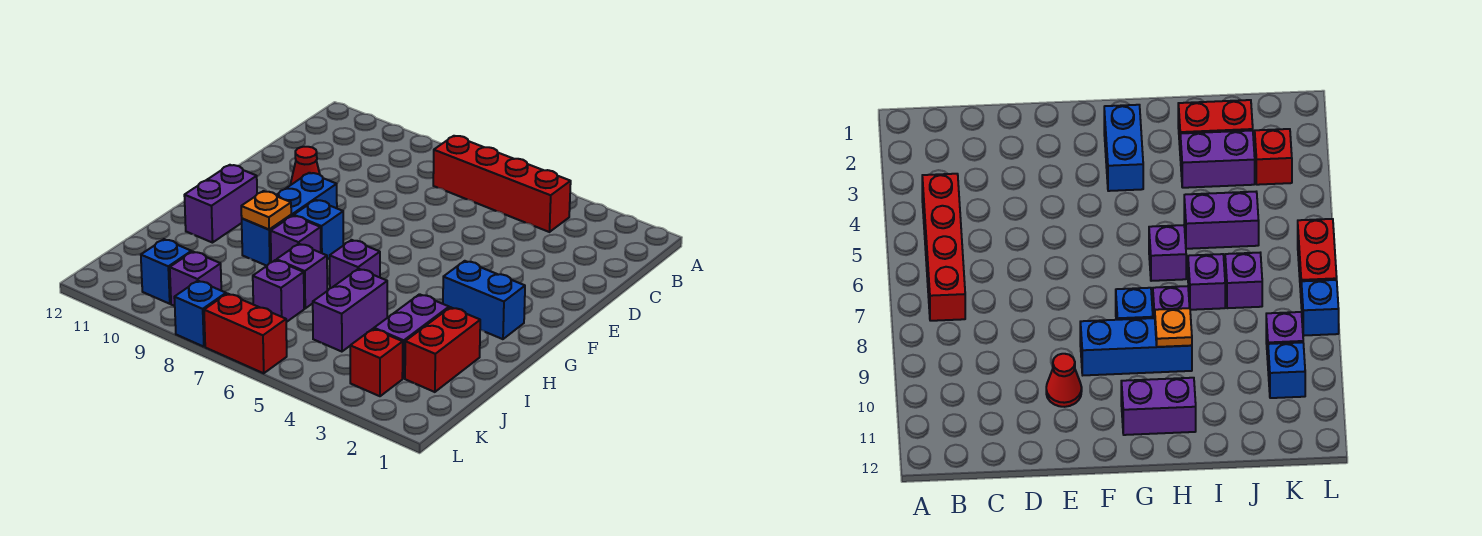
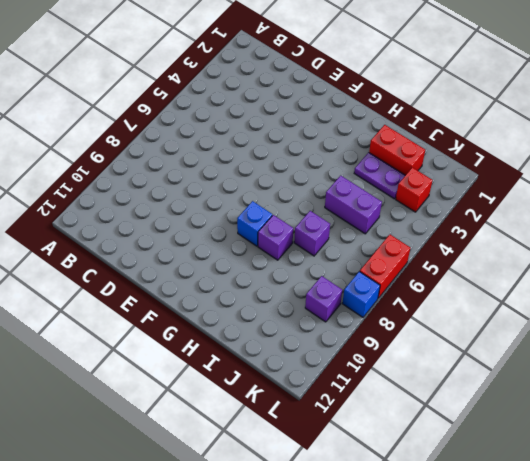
purple 1x2 plate [354,152,405,199] -> purple 1x2 brick [374,294,449,378]
none -> red 1x4 brick [433,136,571,232]
none -> red 1x1 cone [290,147,320,185]
none -> blue 1x3 brick [242,173,337,266]

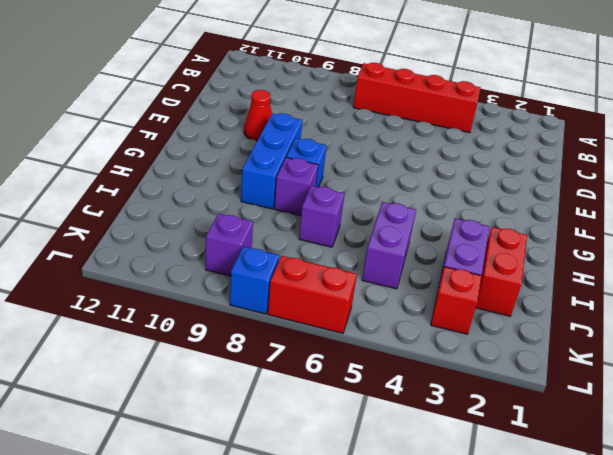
none -> blue 1x2 brick [443,261,525,339]
none -> purple 1x2 brick [184,165,257,243]
none -> purple 1x1 brick [330,240,380,288]

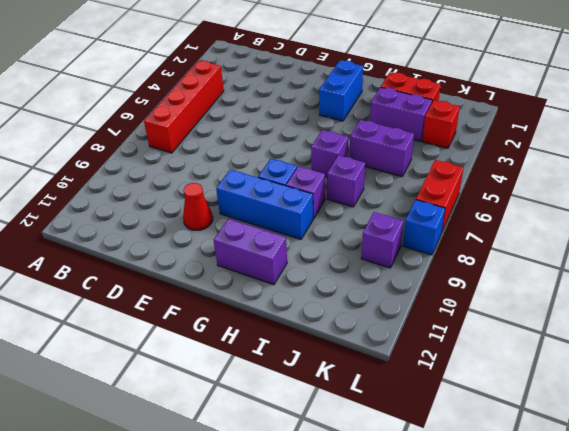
none -> purple 1x1 brick [253,260,304,322]
none -> blue 1x1 brick [141,239,191,304]
none -> orange 1x1 plate [241,191,291,229]

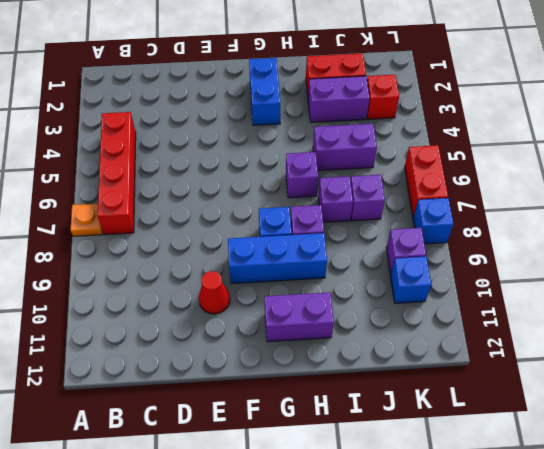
orange 1x1 plate [70,203,103,236] -> orange 1x1 plate moved to [241,191,291,229]

